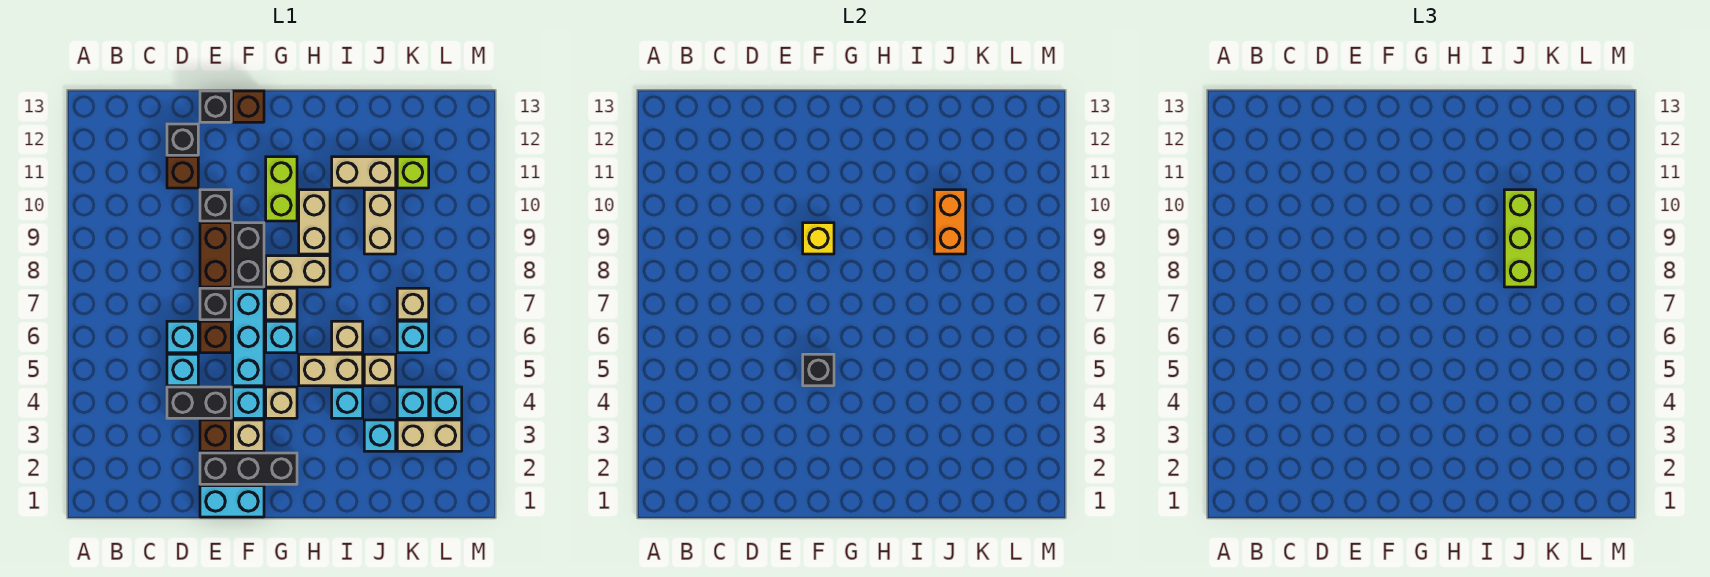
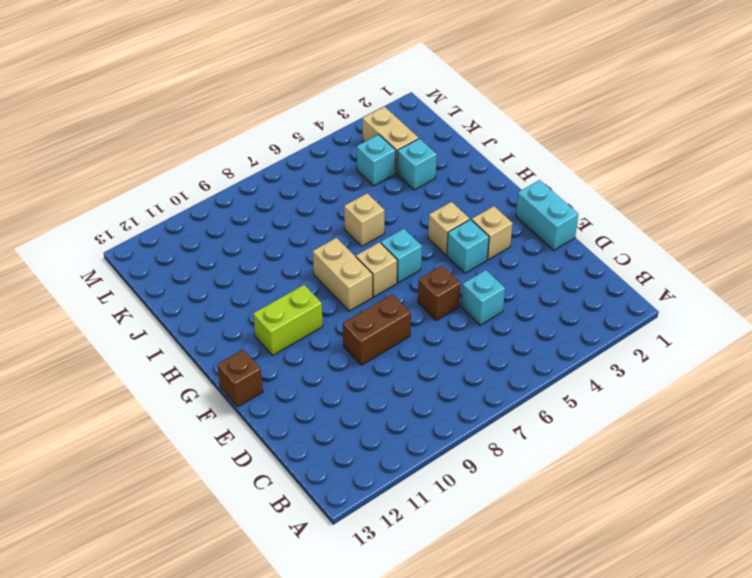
none -> black 1x2 brick [167,387,231,418]
none -> cyan 1x1 brick [167,321,198,353]
none -> brown 1x1 brick [167,157,198,188]
none -> black 1x1 brick [167,124,198,155]

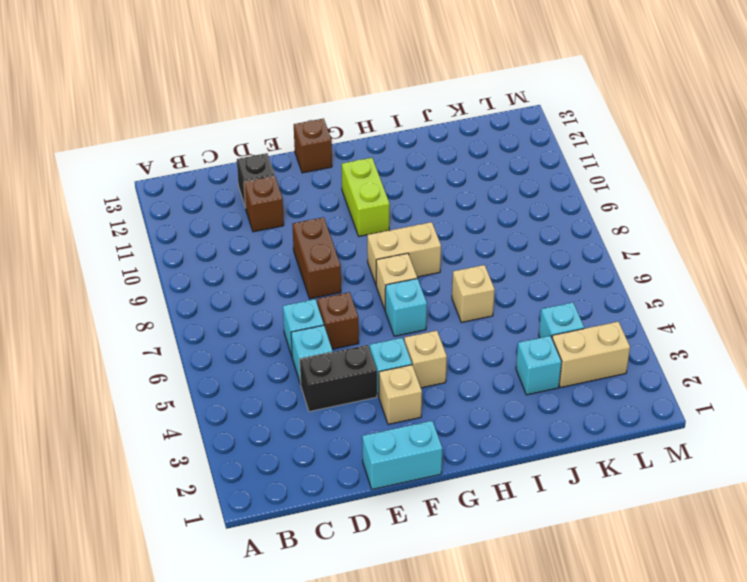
none -> black 1x3 brick [200,453,297,484]
none -> brown 1x1 brick [200,420,231,451]
none -> black 1x1 brick [200,288,231,320]
none -> black 1x1 brick [200,190,231,221]

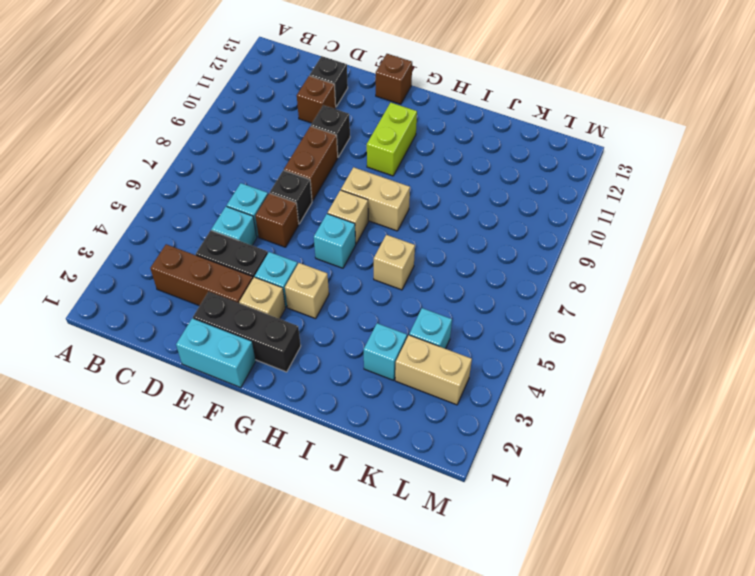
brown 1x3 brick [150,244,253,306] -> brown 1x1 brick [200,420,231,451]
none -> black 1x1 brick [200,91,231,122]
none -> cyan 1x3 brick [233,288,264,386]
none -> black 1x2 brick [233,223,264,287]
none -> tan 1x2 brick [299,354,363,386]

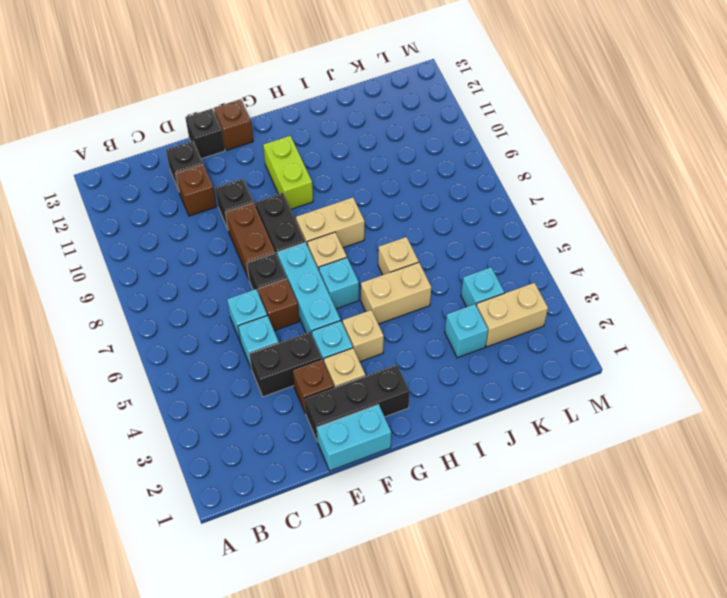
none -> tan 1x2 brick [299,190,330,254]
none -> cyan 1x1 brick [332,387,363,418]
none -> tan 1x2 brick [332,157,396,188]
none -> tan 1x1 brick [364,354,396,386]

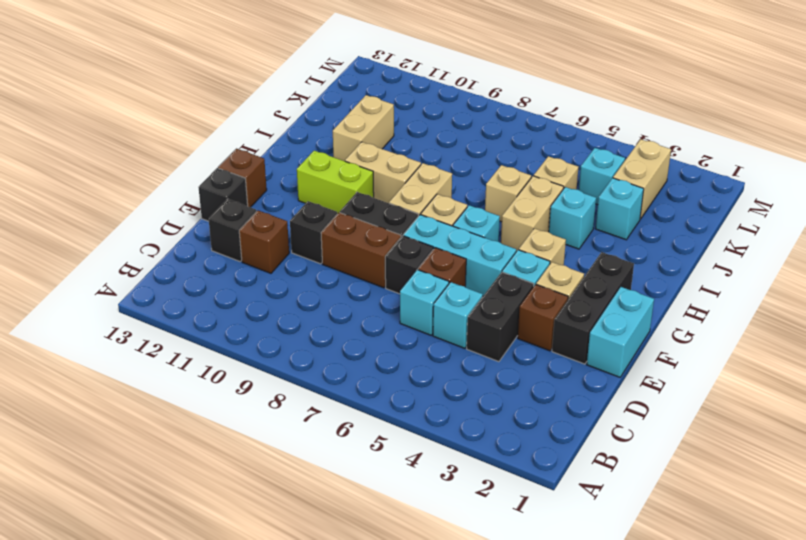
none -> tan 1x2 brick [364,190,396,254]
none -> cyan 1x1 brick [397,321,429,353]
none -> tan 1x1 brick [397,288,429,320]
none -> lime 1x1 brick [397,157,429,188]

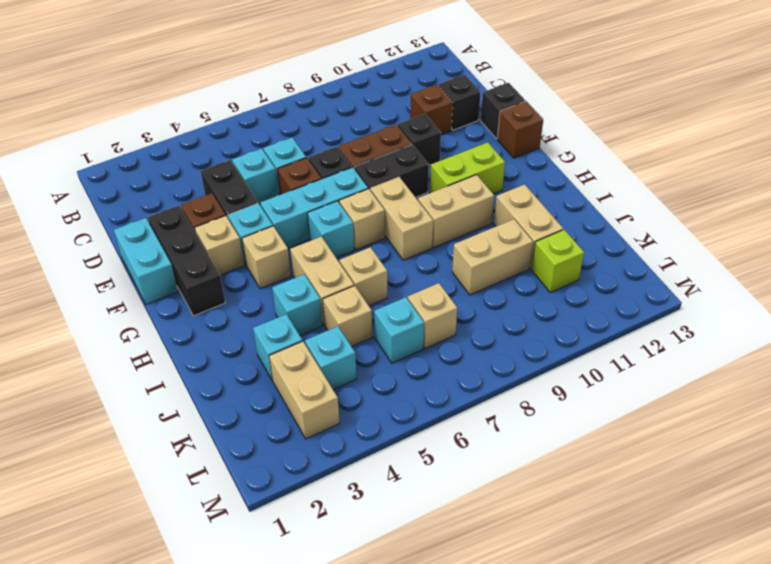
none -> cyan 1x1 brick [430,387,462,418]
none -> black 1x1 brick [803,354,834,386]
none -> yellow 1x1 brick [803,223,834,254]
none -> orange 1x2 brick [934,190,966,254]

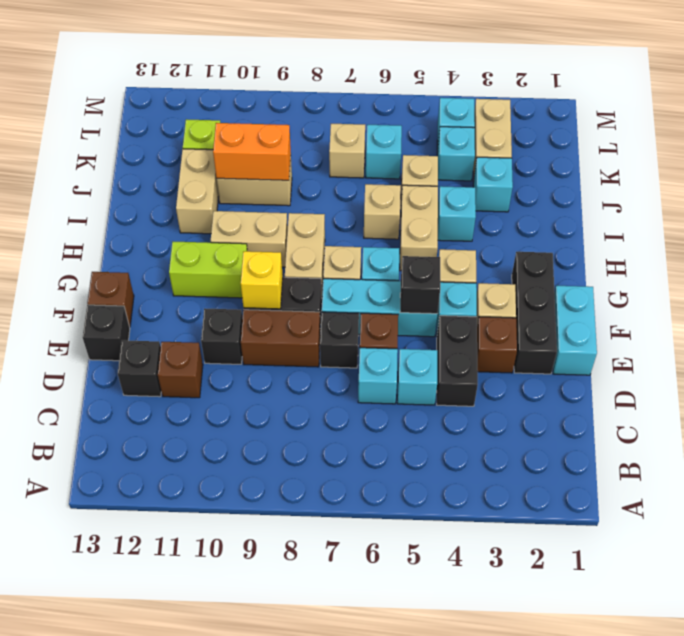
none -> lime 1x3 brick [1504,190,1536,287]

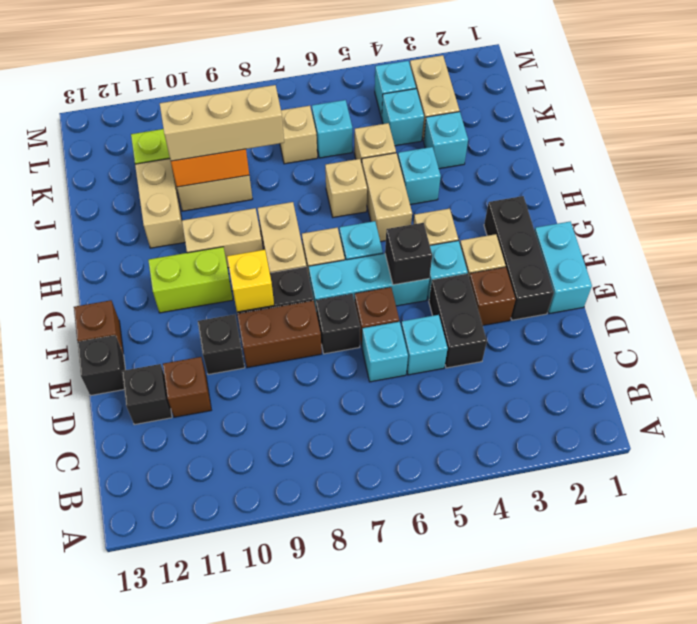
tan 1x3 brick [160,85,284,161] -> lime 1x3 brick [1504,190,1536,287]

